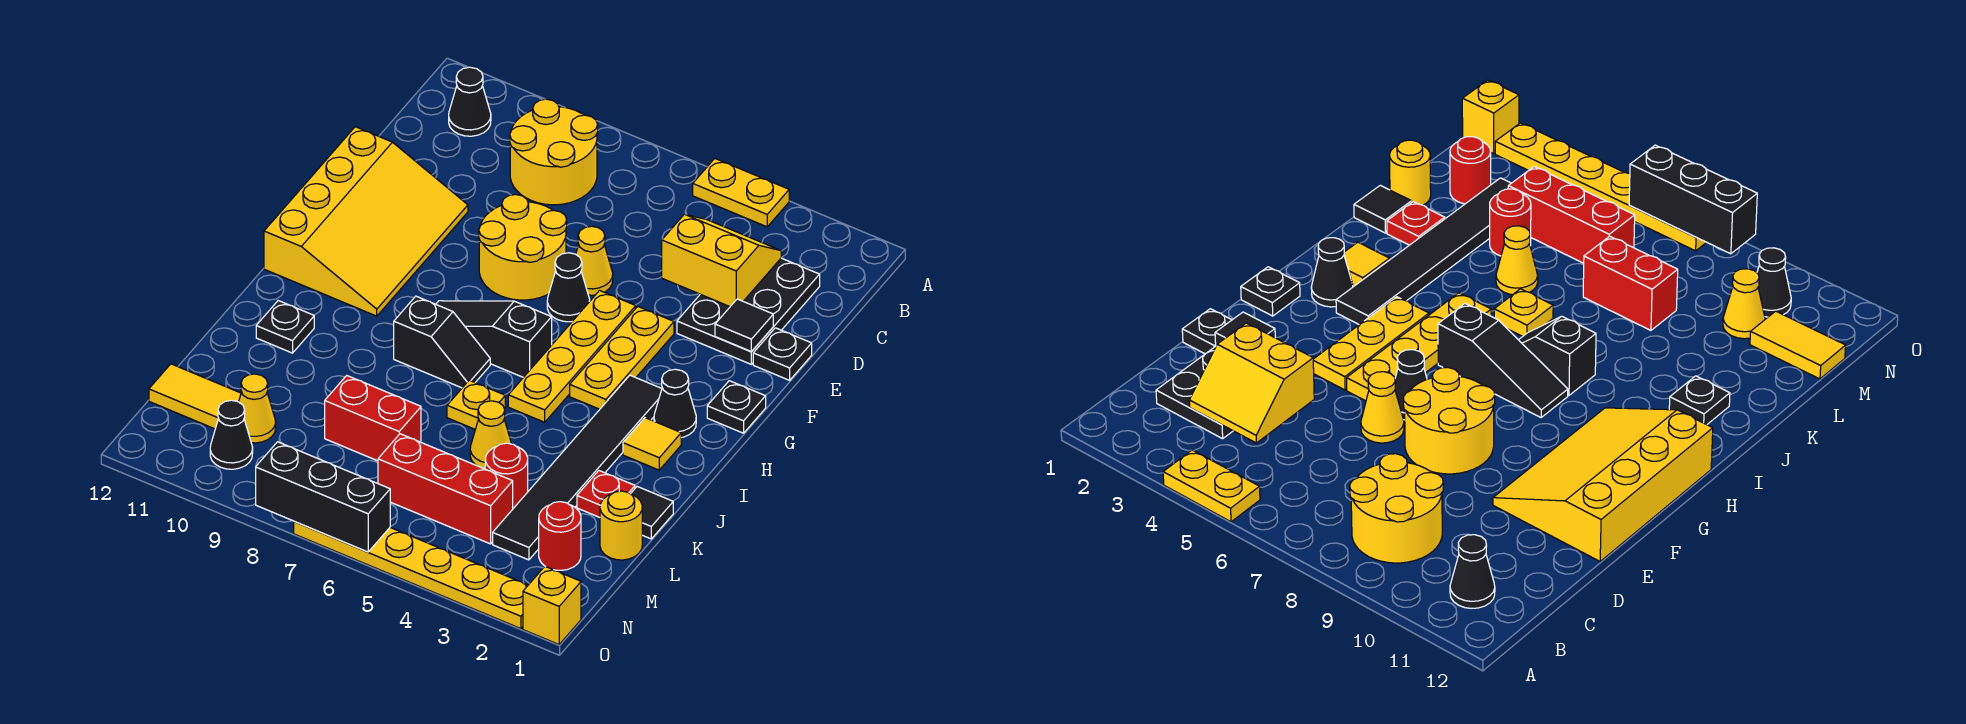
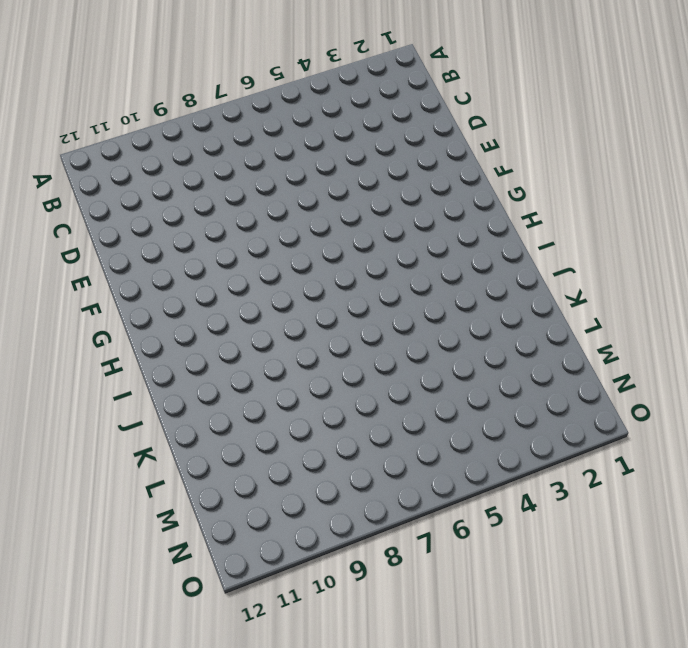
none -> yellow 1x2 plate [693,159,789,227]
none -> yellow 2x2 round brick [510,99,598,205]
none -> black 1x1 cone [449,67,491,136]
none -> black 2x3 plate [677,258,820,364]

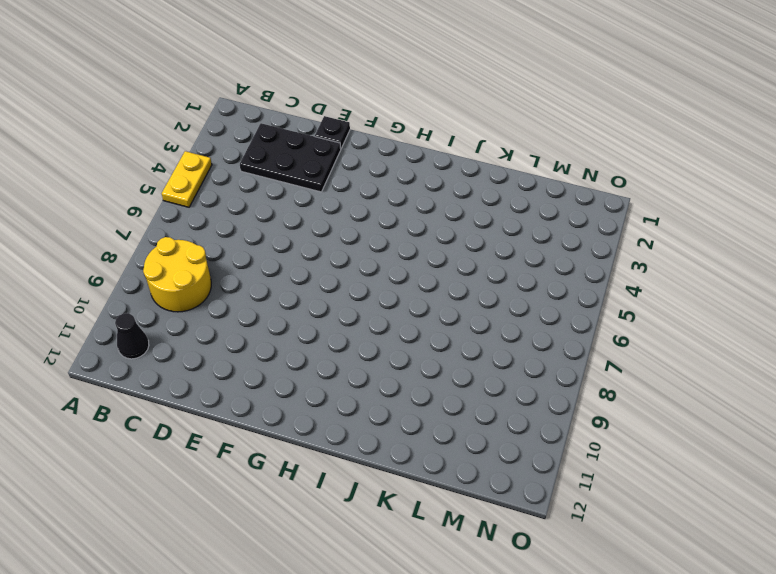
none -> yellow 1x1 cone [576,226,613,295]
none -> yellow 2x2 round brick [479,194,567,300]
none -> yellow 3x4 slope [264,127,468,316]
none -> yellow 1x3 plate [570,307,674,409]

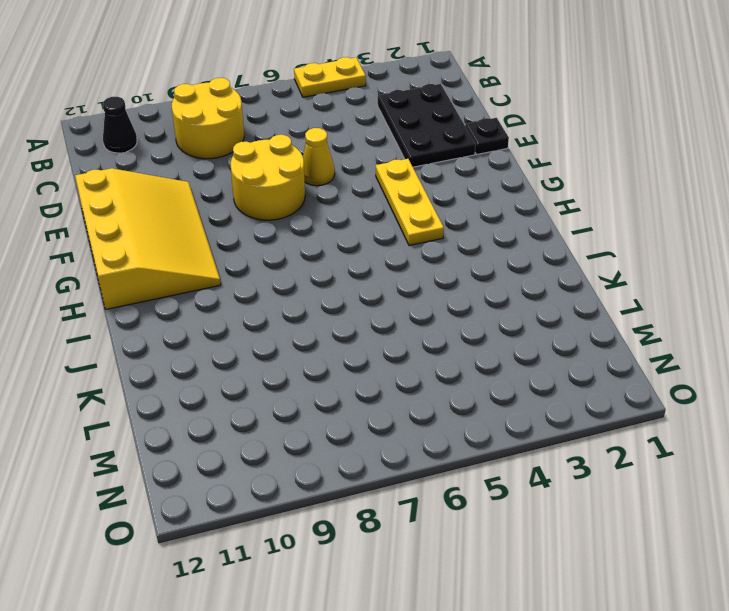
none -> yellow 1x4 plate [508,291,636,422]
none -> black 1x1 cone [547,253,590,322]
none -> black 1x1 plate [707,381,766,433]
none -> black 1x1 cone [654,369,696,438]

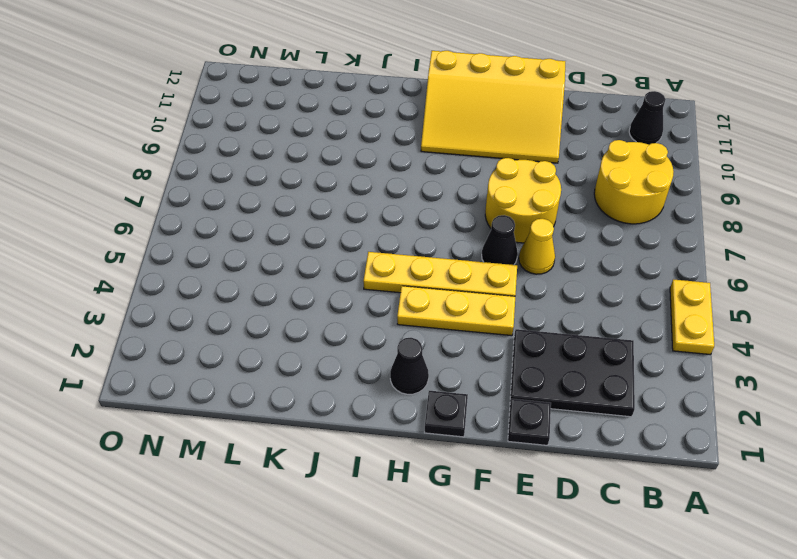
none -> black 1x6 tile [493,375,662,560]
none -> black 1x3 slope [436,301,552,377]
none -> yellow 1x1 tile [623,418,681,470]
none -> black 1x2 slope [394,296,490,388]

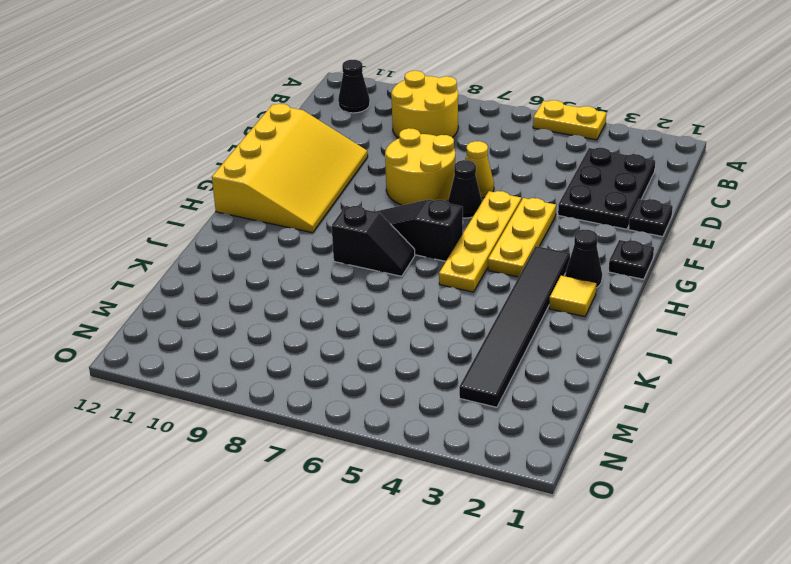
none -> yellow 1x1 plate [447,380,505,429]
none -> black 1x1 plate [256,301,314,353]
none -> black 1x1 tile [631,487,673,539]
none -> red 1x1 plate [577,471,635,517]

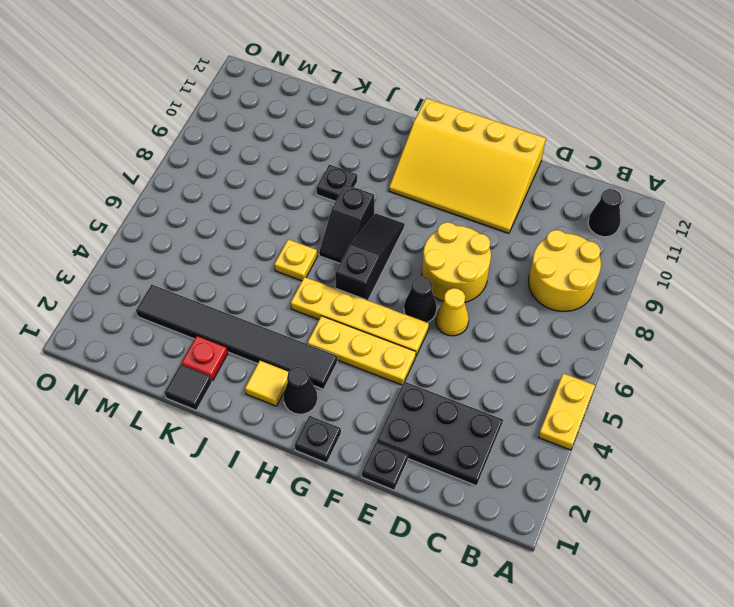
black 1x1 plate [316,165,357,201] -> black 1x1 plate moved to [256,301,314,353]
none -> yellow 1x1 cone [470,401,511,469]
none -> yellow 1x1 round brick [600,491,642,560]
none -> red 1x1 round brick [485,443,528,508]
none -> red 1x2 brick [325,376,421,461]

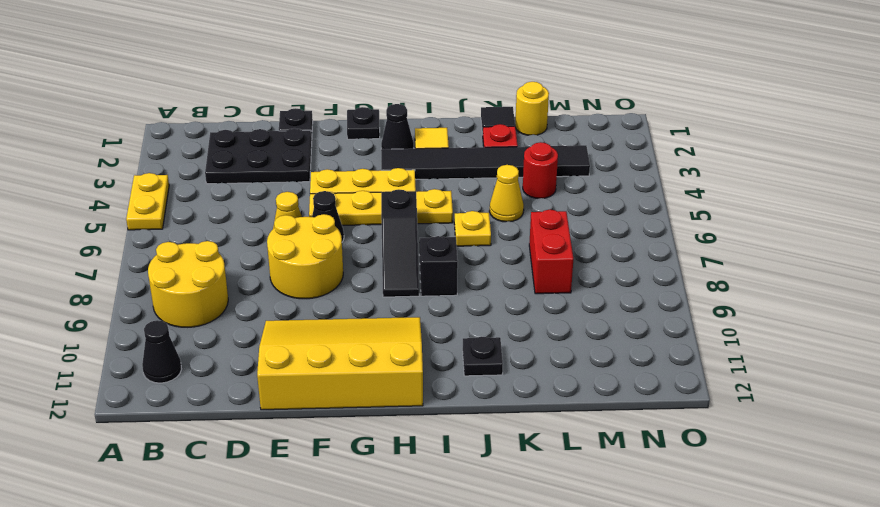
none -> red 1x1 round brick [539,502,581,570]
none -> red 1x3 brick [378,434,513,544]
none -> yellow 1x1 cone [239,374,276,443]
none -> yellow 1x2 tile [149,364,241,429]

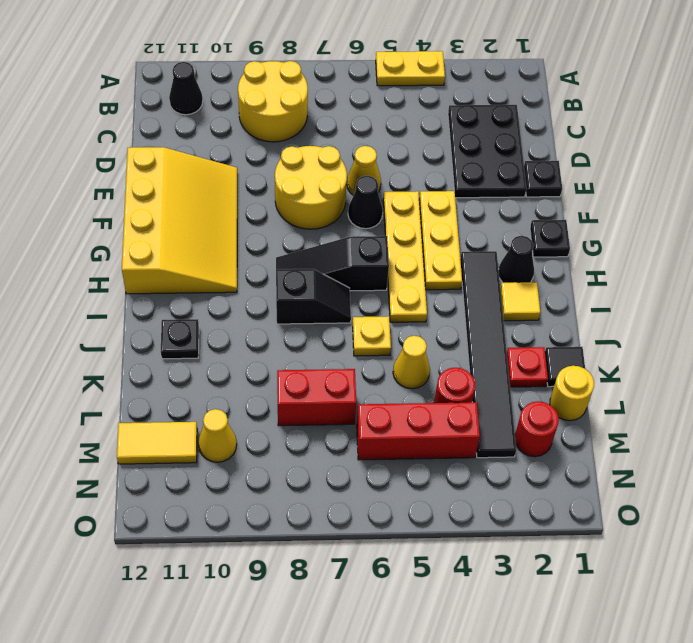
none -> black 1x1 cone [210,400,253,469]
none -> yellow 1x1 brick [523,567,581,645]
none -> yellow 1x6 plate [294,522,528,629]
none -> yellow 2x2 slope [662,214,781,307]

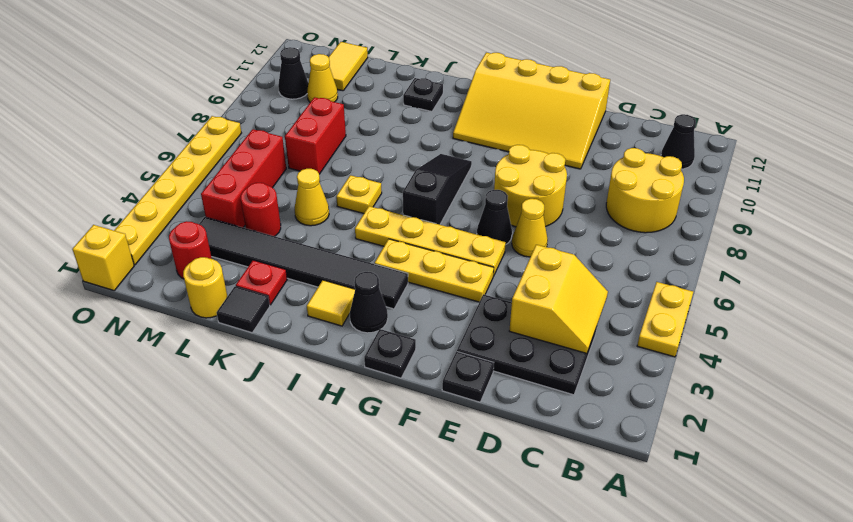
none -> black 1x2 slope [394,296,490,388]
none -> black 1x1 tile [715,299,773,352]
none -> black 1x3 brick [256,442,390,552]

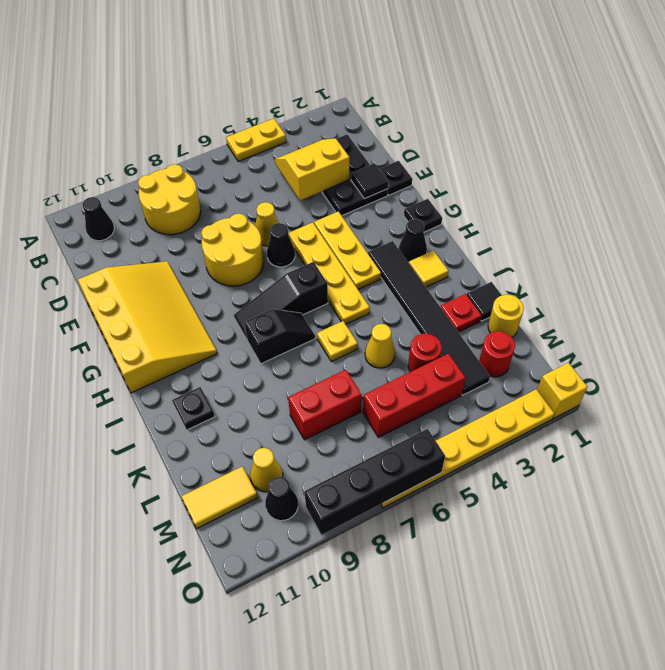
black 1x4 brick [304,429,445,535] -> black 1x3 brick [256,442,390,552]

